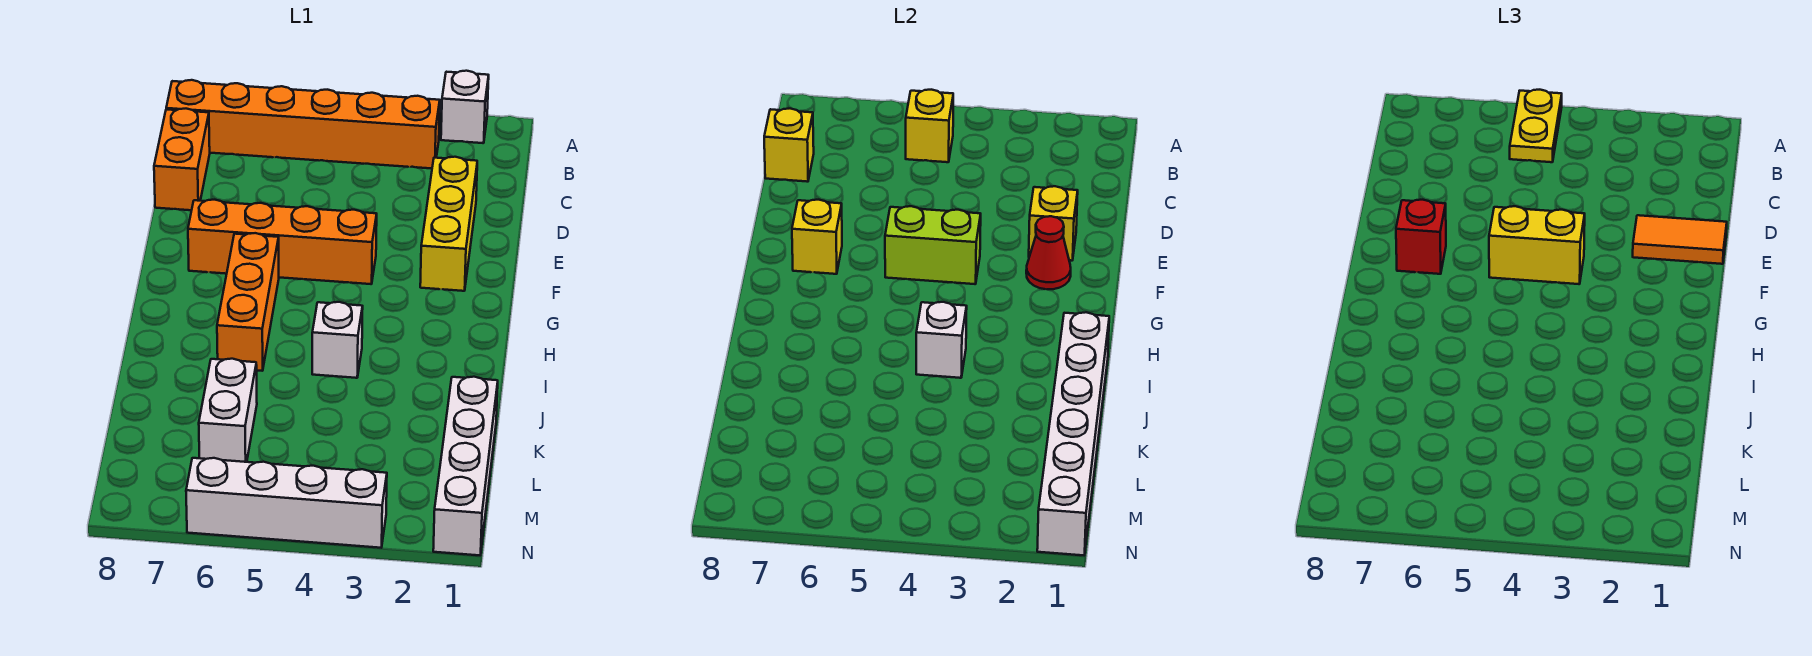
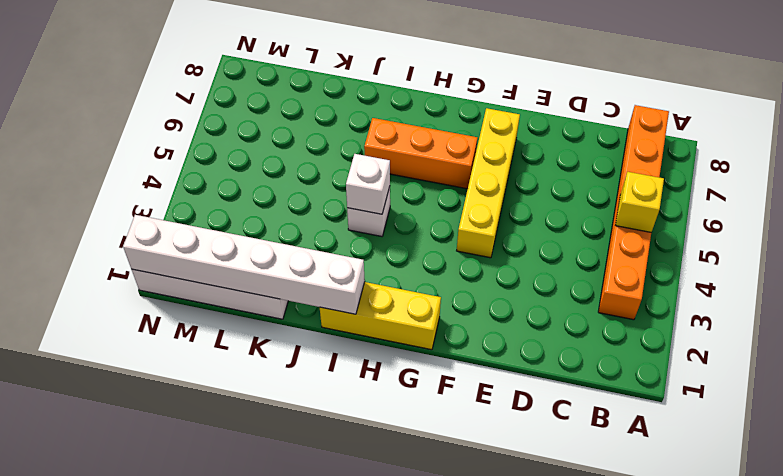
yellow 1x4 brick [457,108,520,258] -> orange 1x4 brick [188,200,377,284]
yellow 1x3 brick [320,282,441,350] -> yellow 1x3 brick moved to [420,157,477,291]
none -> white 1x1 brick [441,71,489,143]
none -> orange 1x2 brick [154,109,210,210]
none -> white 1x2 brick [199,359,257,462]

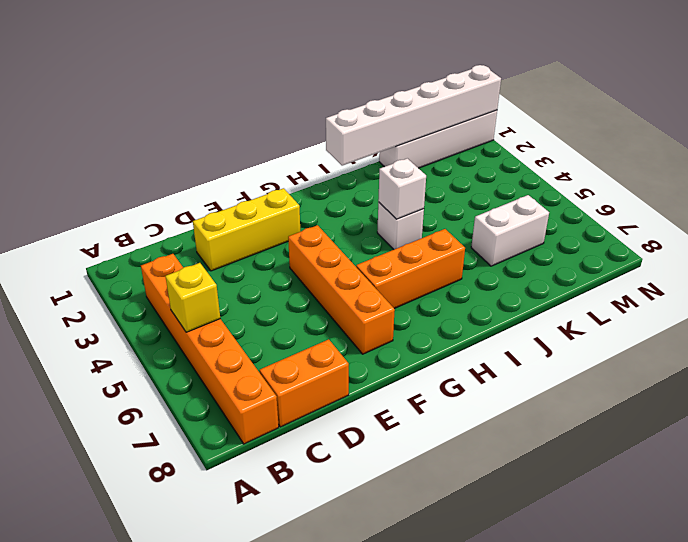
none -> white 1x1 brick [441,71,489,143]
none -> white 1x4 brick [186,458,387,548]
none -> yellow 1x1 brick [764,109,814,182]

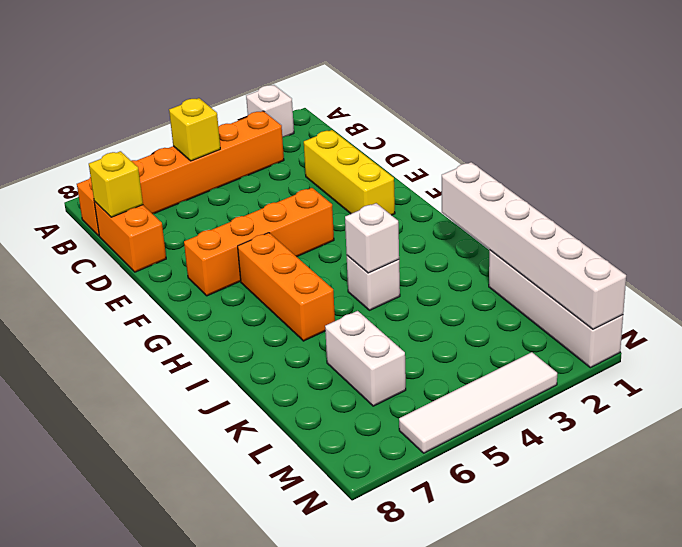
white 1x4 tile [399,352,557,453] -> white 1x4 brick [186,458,387,548]
none -> yellow 1x1 brick [1029,186,1078,261]
none -> red 1x1 cone [1026,216,1071,289]
none -> lime 1x2 brick [885,206,981,284]

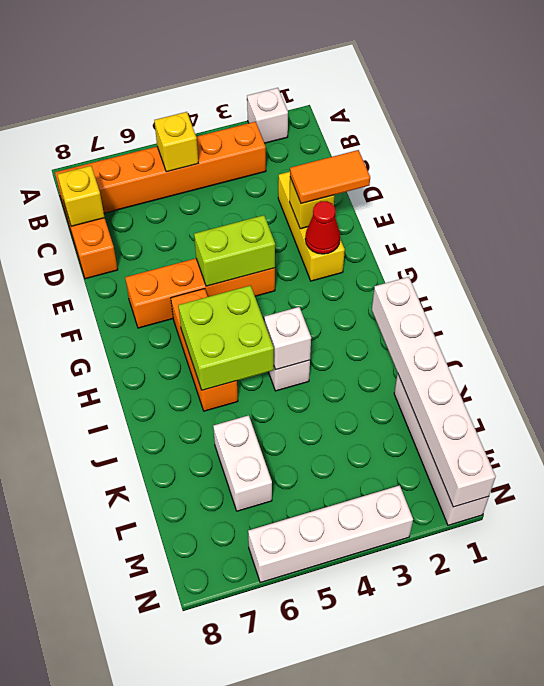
lime 2x2 brick [178,285,274,390] -> none
none -> yellow 1x1 brick [792,200,842,274]
none -> yellow 1x2 plate [1510,90,1562,162]
none -> yellow 1x2 brick [1489,206,1585,284]

